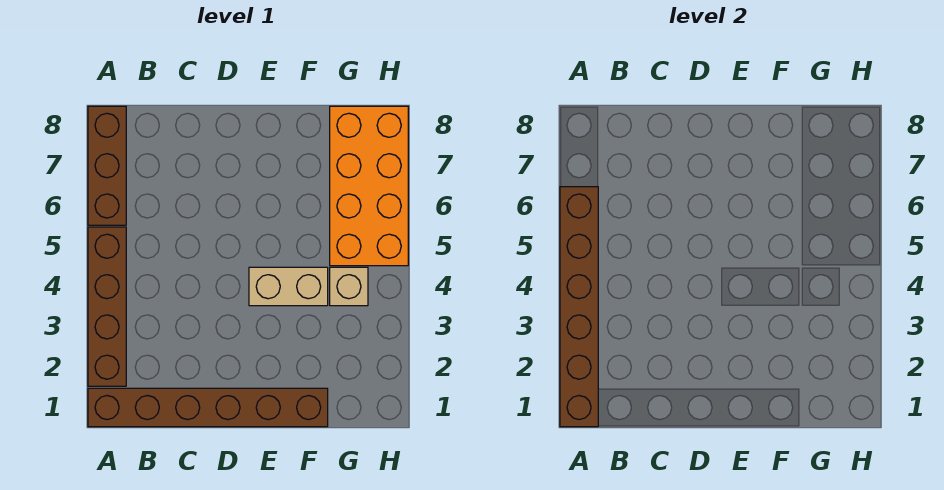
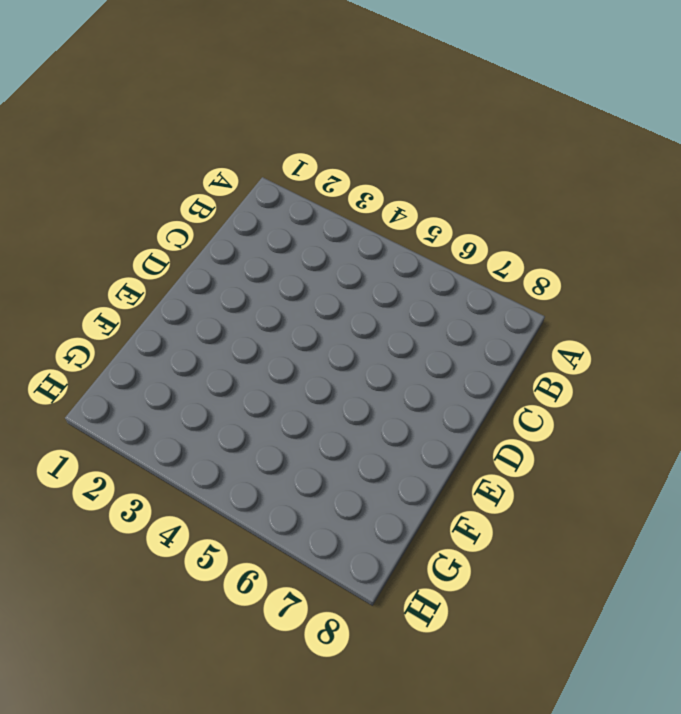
none -> brown 1x6 brick [88,388,328,427]
none -> brown 1x4 brick [88,227,126,386]

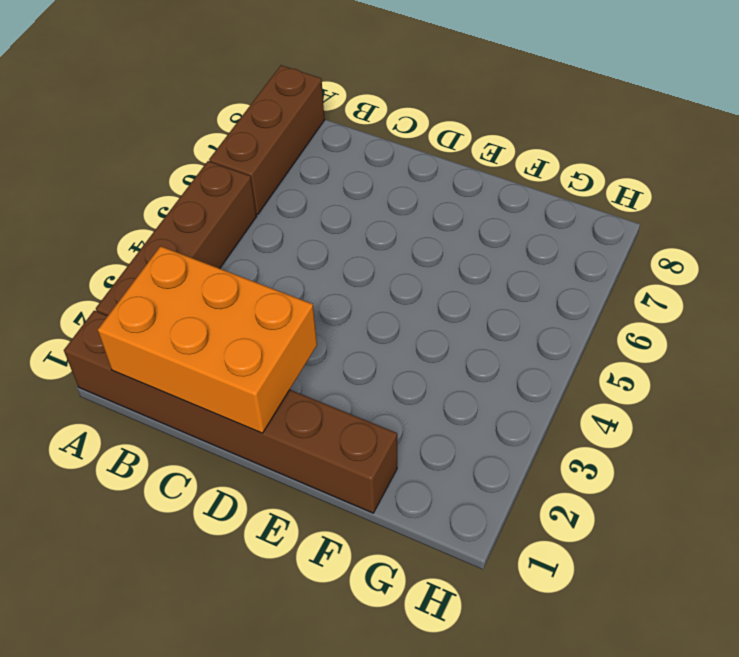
orange 2x3 brick [98,246,317,433] -> none
none -> tan 1x2 brick [249,267,328,306]
none -> tan 1x1 brick [330,267,368,306]

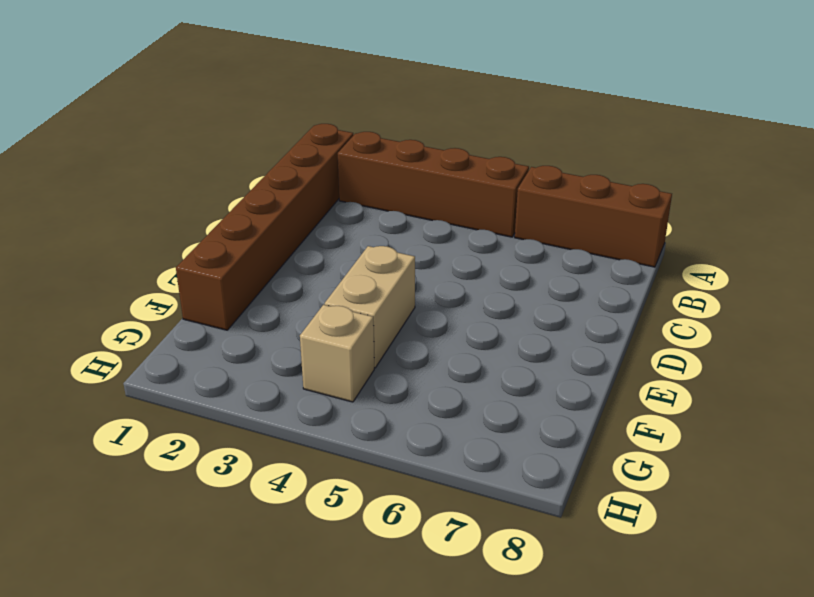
none -> orange 2x4 brick [330,106,408,266]
none -> brown 1x6 brick [560,187,598,427]

